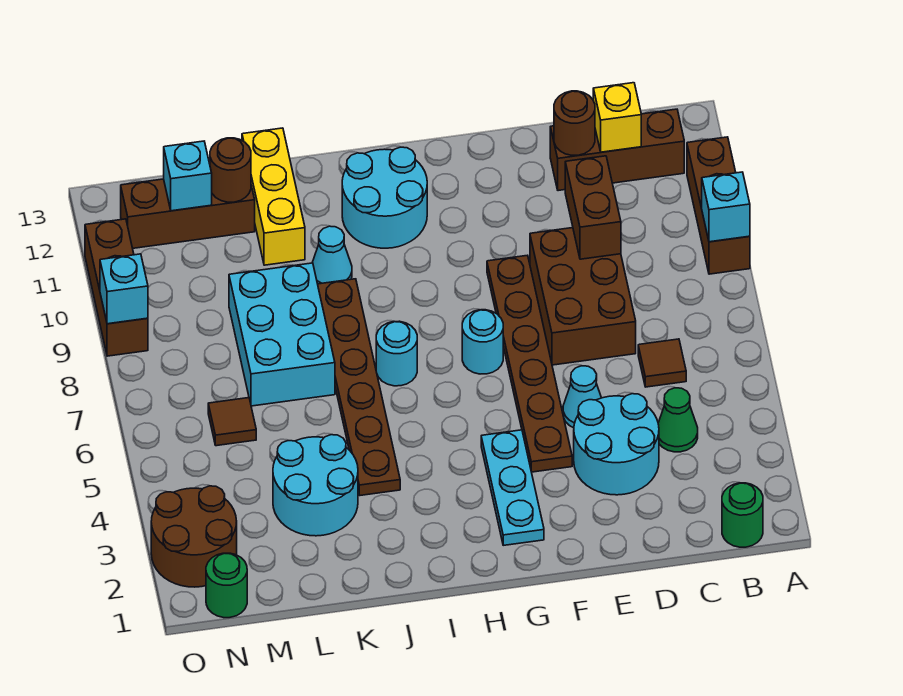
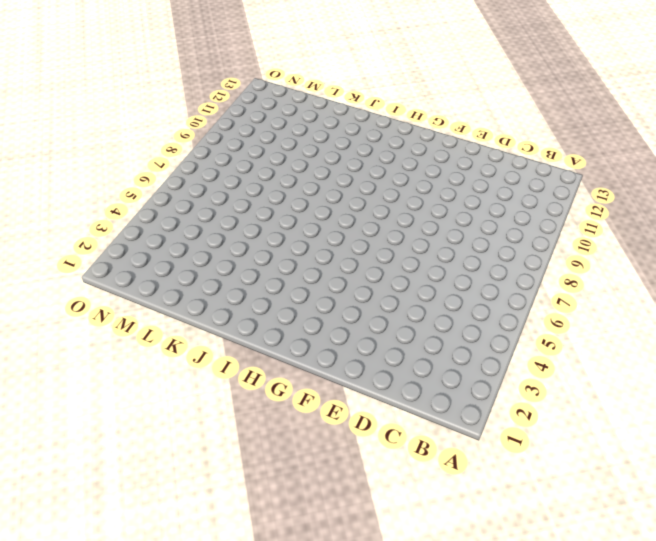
none -> brown 1x3 brick [687,137,750,274]
none -> green 1x1 round brick [722,483,763,547]
none -> brown 1x3 brick [550,109,684,191]
none -> green 1x1 cone [658,388,698,452]

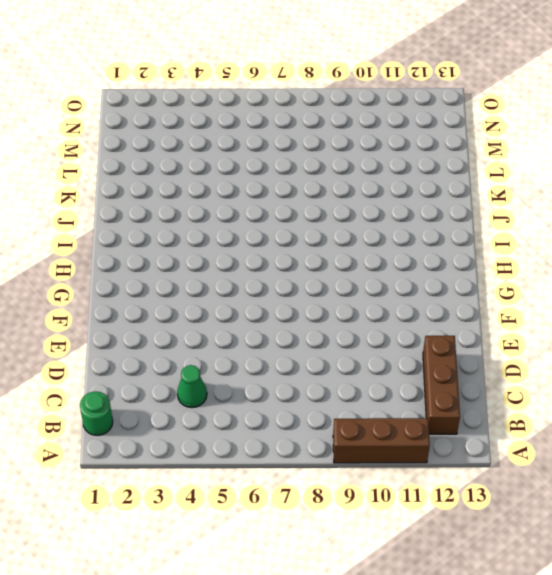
none -> brown 1x1 tile [638,339,686,387]
none -> cyan 2x2 round brick [574,394,659,495]
none -> brown 2x3 brick [530,228,636,365]
none -> cyan 1x1 cone [563,366,601,428]

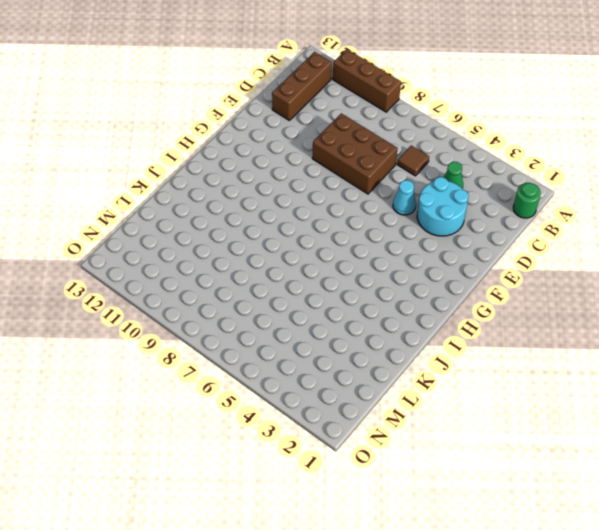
none -> brown 1x6 plate [487,255,572,472]
none -> cyan 1x3 plate [481,430,544,545]
none -> cyan 1x1 round brick [462,310,503,374]
none -> cyan 2x2 round brick [342,147,427,248]

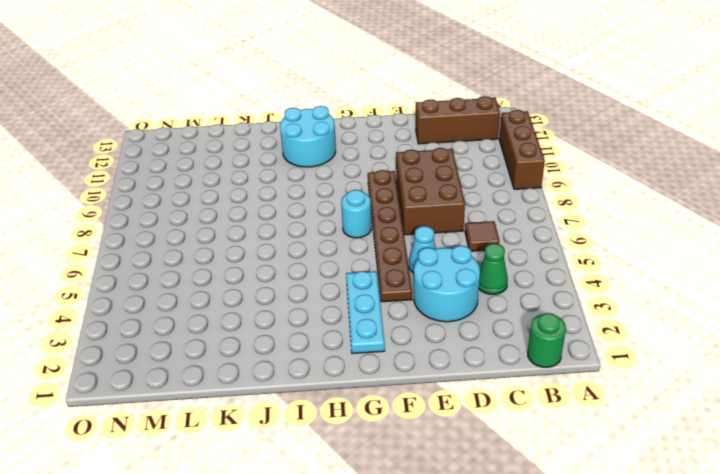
none -> cyan 1x1 round brick [376,321,417,386]
none -> brown 1x6 plate [318,279,400,495]
none -> cyan 1x1 cone [312,226,352,284]
none -> cyan 2x2 round brick [273,435,358,536]

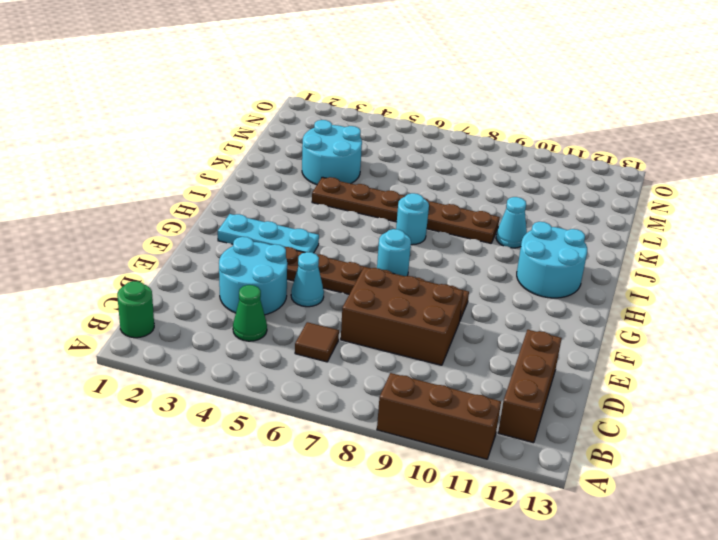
none -> cyan 2x3 brick [229,263,335,406]
none -> yellow 1x3 brick [242,128,305,265]
none -> brown 1x3 brick [121,179,255,248]
none -> brown 1x1 tile [208,398,256,446]

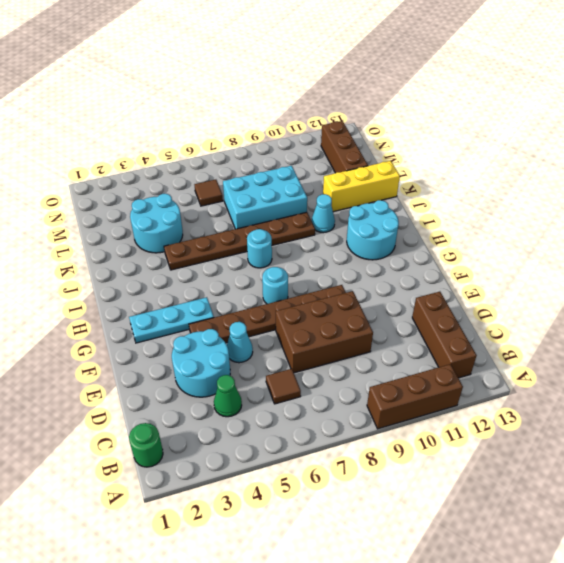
none -> green 1x1 round brick [206,553,247,618]
none -> brown 2x2 round brick [151,486,237,587]
none -> brown 1x3 brick [85,219,148,356]
none -> cyan 1x1 brick [702,172,750,242]

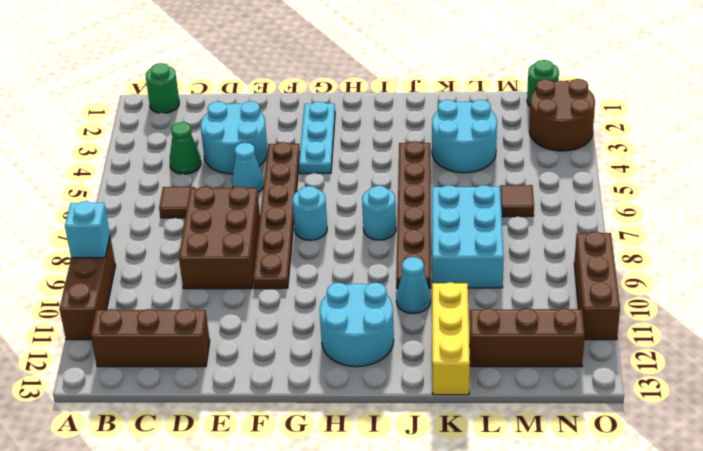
none -> yellow 1x1 brick [593,83,641,152]
none -> brown 1x2 brick [565,156,621,259]
none -> brown 1x1 round brick [554,91,595,155]
none -> brown 1x1 round brick [210,138,251,202]

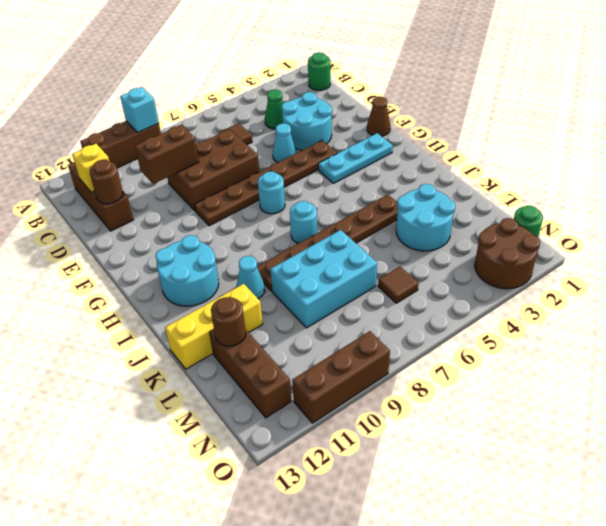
brown 1x1 cone [367,97,390,136] -> none
none -> cyan 1x1 brick [164,141,212,211]
none -> cyan 1x1 brick [100,254,148,324]

